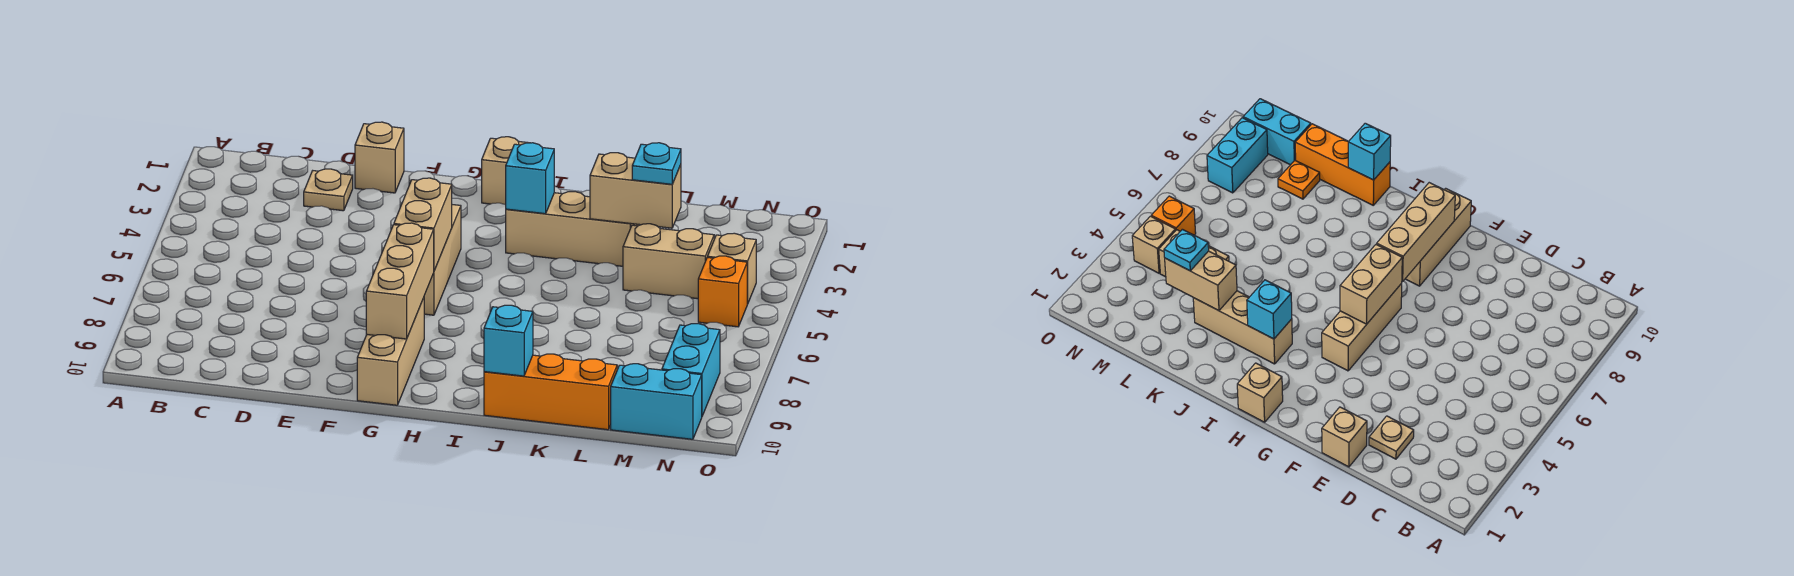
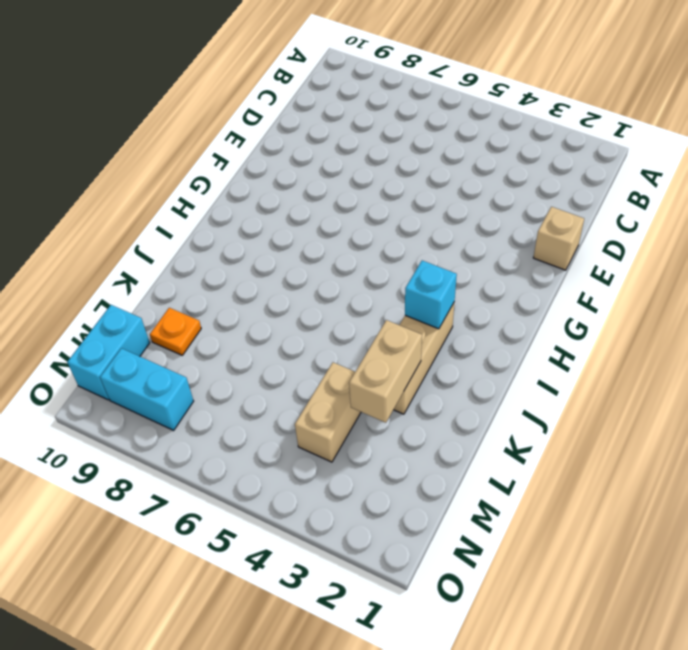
none -> tan 1x1 plate [304,169,353,211]
none -> tan 1x3 brick [424,205,461,315]
none -> tan 1x3 brick [357,298,424,405]

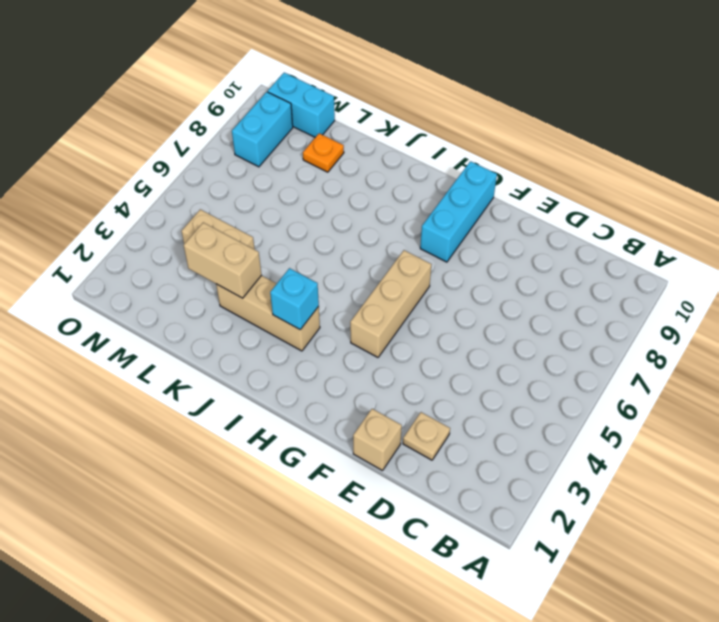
cyan 1x3 brick [420,161,497,262] -> tan 1x3 brick [357,298,424,405]
none -> tan 1x1 brick [482,137,528,205]
none -> orange 1x3 brick [484,354,617,430]
none -> tan 1x1 brick [708,233,756,304]

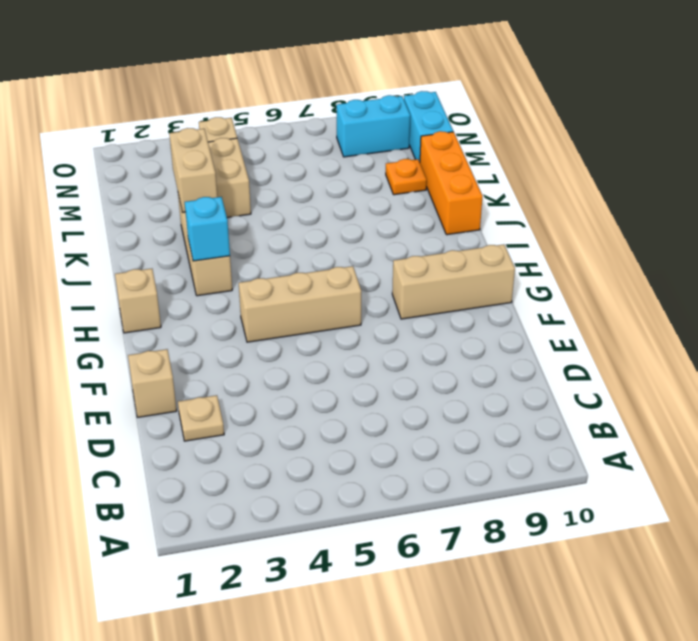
none -> orange 1x1 brick [698,256,747,327]
none -> tan 1x2 brick [394,178,452,270]
none -> tan 1x3 brick [366,223,434,339]

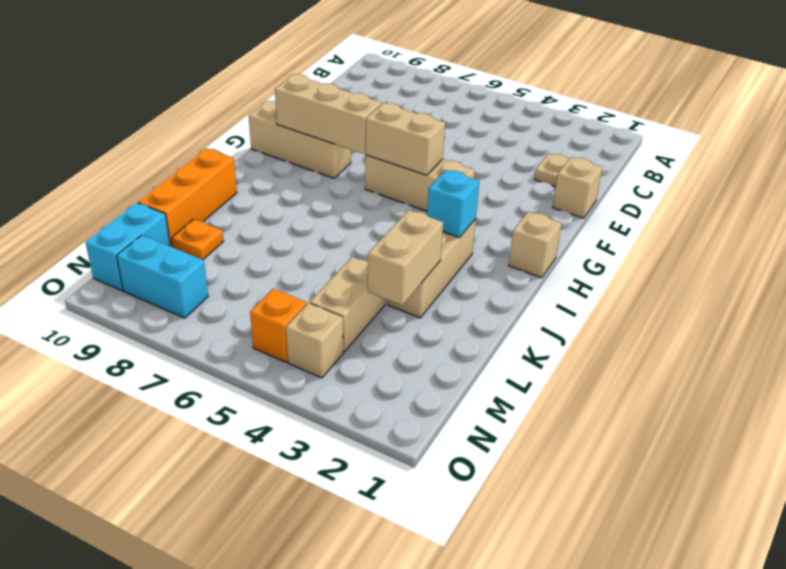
none -> cyan 1x1 brick [484,305,533,376]
none -> cyan 1x1 plate [632,143,681,184]

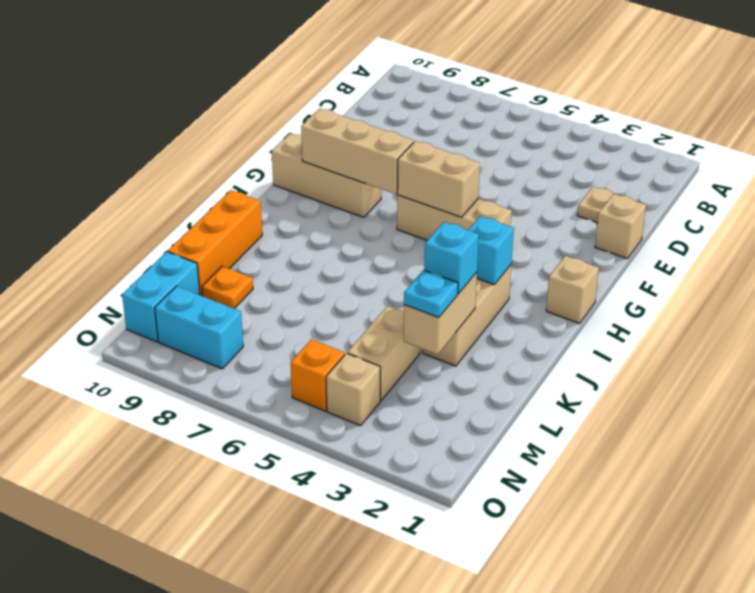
cyan 1x1 brick [424,222,479,294] -> cyan 1x1 brick moved to [484,305,533,376]

